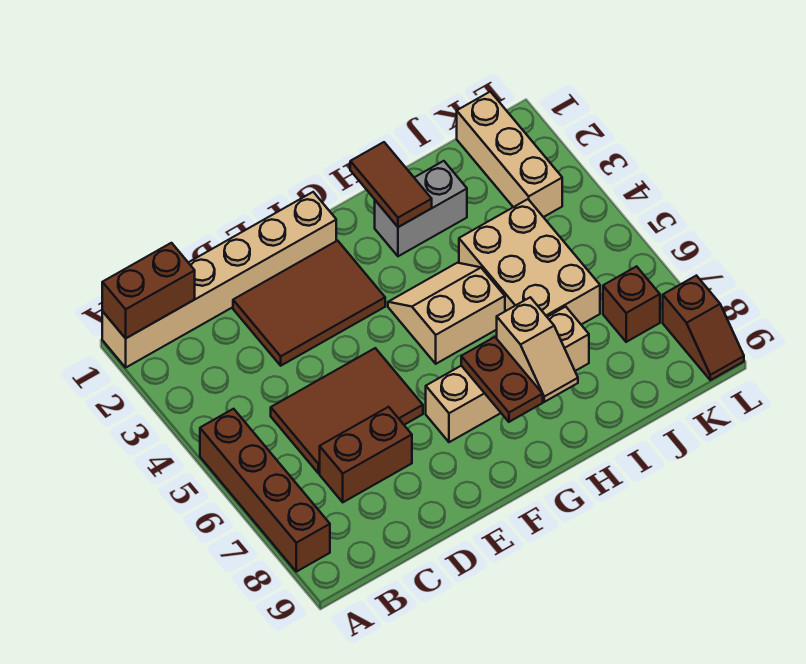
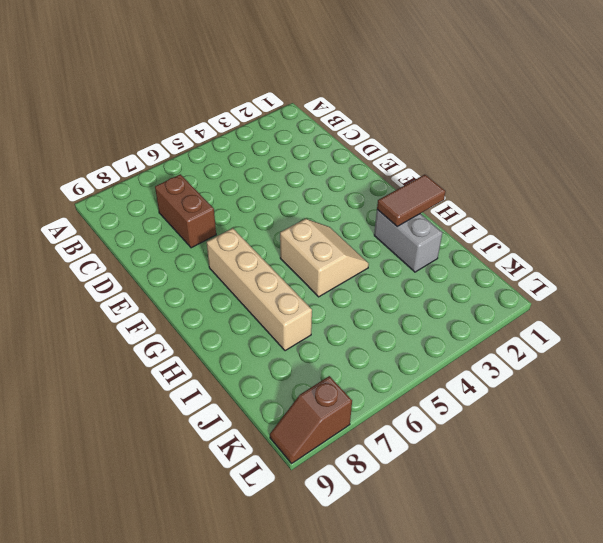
none -> tan 1x6 brick [102,192,336,367]
none -> brown 1x4 brick [200,409,330,572]
none -> brown 2x3 tile [271,348,423,473]

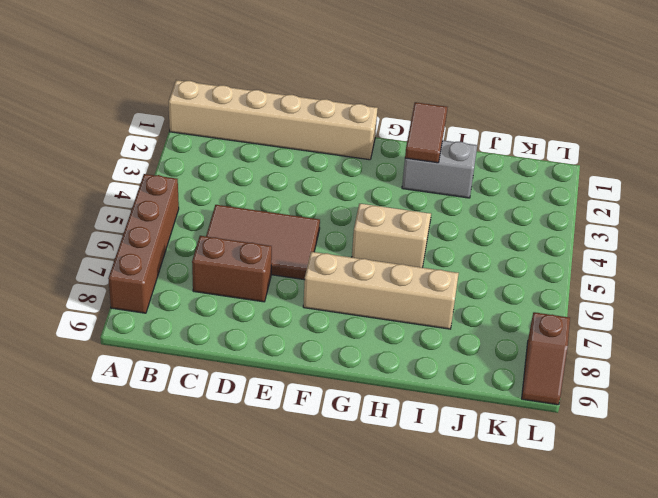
none -> brown 2x3 tile [233,241,385,366]
none -> tan 2x3 brick [459,199,600,325]
none -> tan 1x3 brick [457,92,562,217]

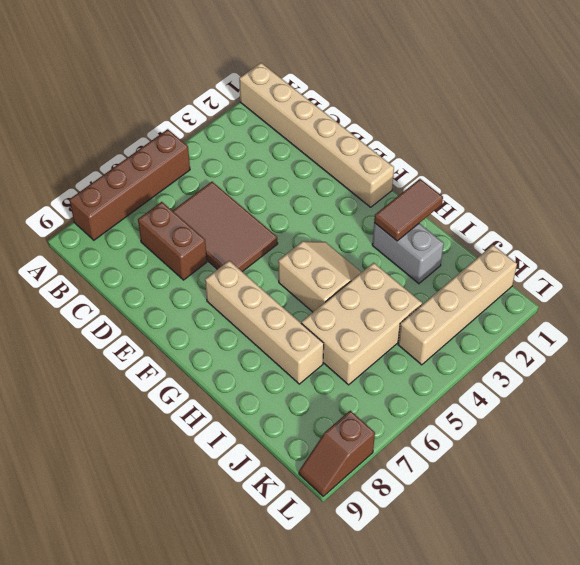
tan 1x4 brick [398,245,517,365] -> tan 1x3 brick [457,92,562,217]
none -> brown 2x3 tile [233,241,385,366]
none -> brown 1x1 brick [603,266,660,342]
none -> brown 1x2 brick [102,243,195,338]

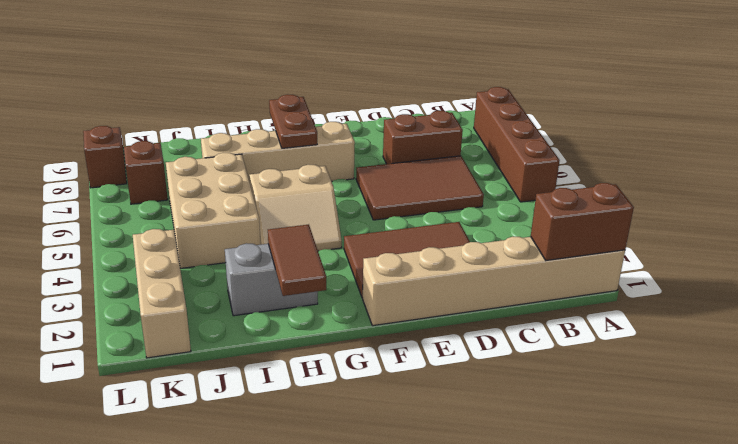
none -> tan 1x2 slope [497,297,578,402]

